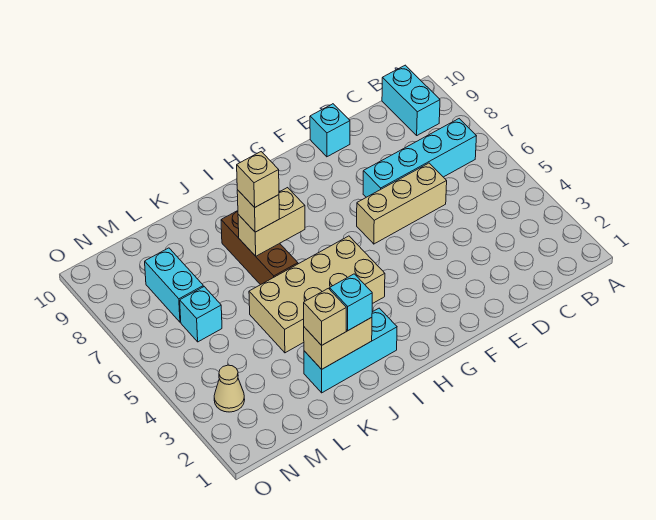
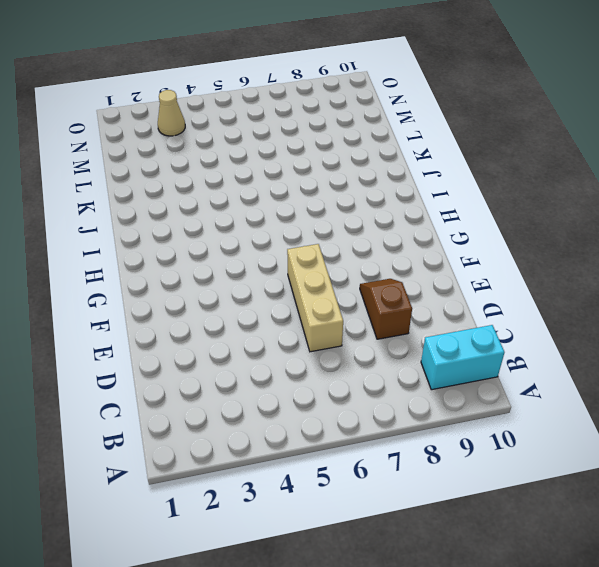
brown 1x2 slope [360,279,412,339] -> none
none -> cyan 1x4 brick [363,119,476,197]
none -> cyan 1x1 brick [310,104,350,157]
none -> tan 2x4 brick [249,236,385,353]

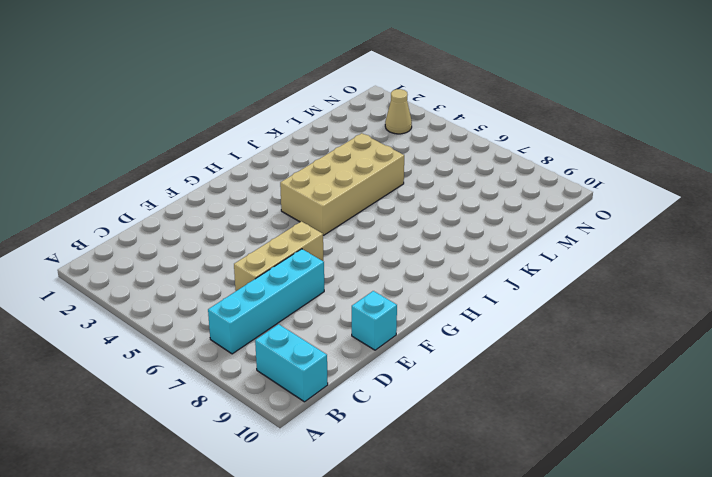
none -> cyan 1x3 brick [304,308,397,393]
none -> brown 1x3 brick [221,211,298,285]
none -> cyan 1x1 brick [180,287,222,342]

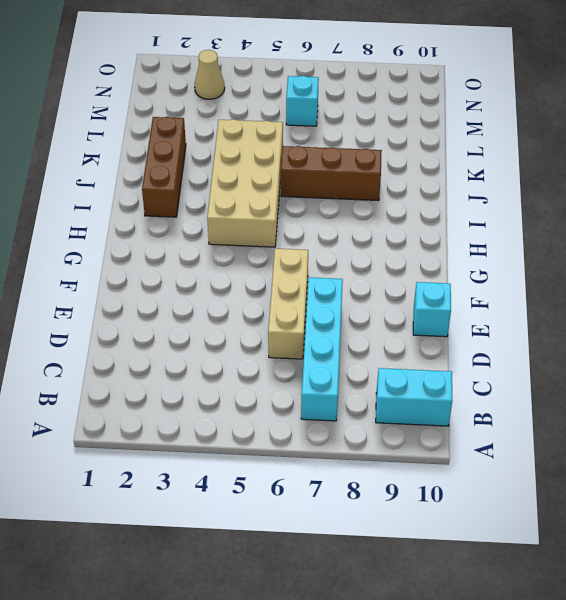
brown 1x3 brick [142,117,186,217] -> cyan 1x3 brick [304,308,397,393]
none -> cyan 1x2 brick [145,248,203,322]
none -> tan 1x2 brick [238,188,305,256]
none -> tan 1x2 brick [304,317,372,369]

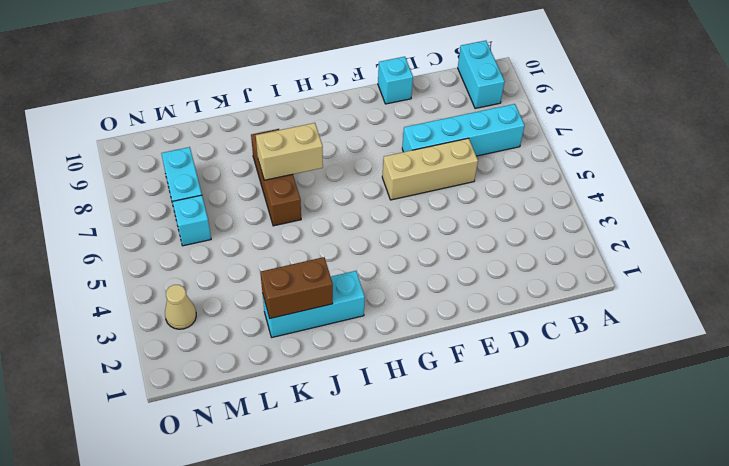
brown 1x2 brick [260,257,333,319] -> tan 1x2 brick [304,317,372,369]
none -> tan 2x4 brick [249,236,385,353]
none -> cyan 1x1 brick [330,274,372,330]
none -> tan 1x1 brick [237,190,279,232]

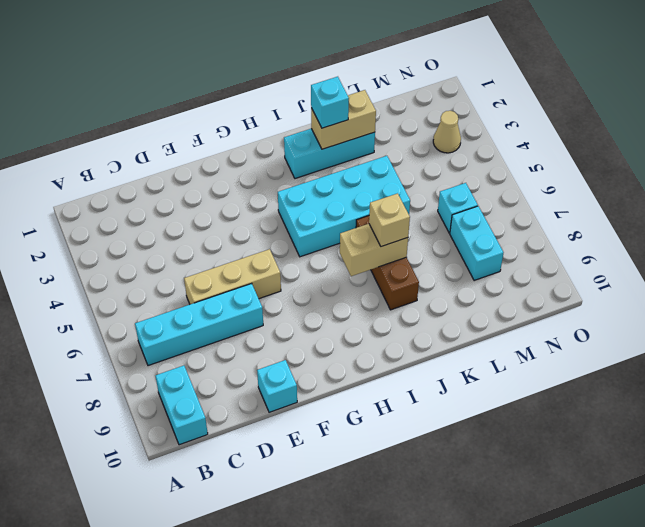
cyan 2x4 brick [277,156,410,257] -> tan 2x4 brick [249,236,385,353]
none -> tan 1x1 brick [304,288,346,345]
none -> tan 1x1 brick [237,152,279,208]

